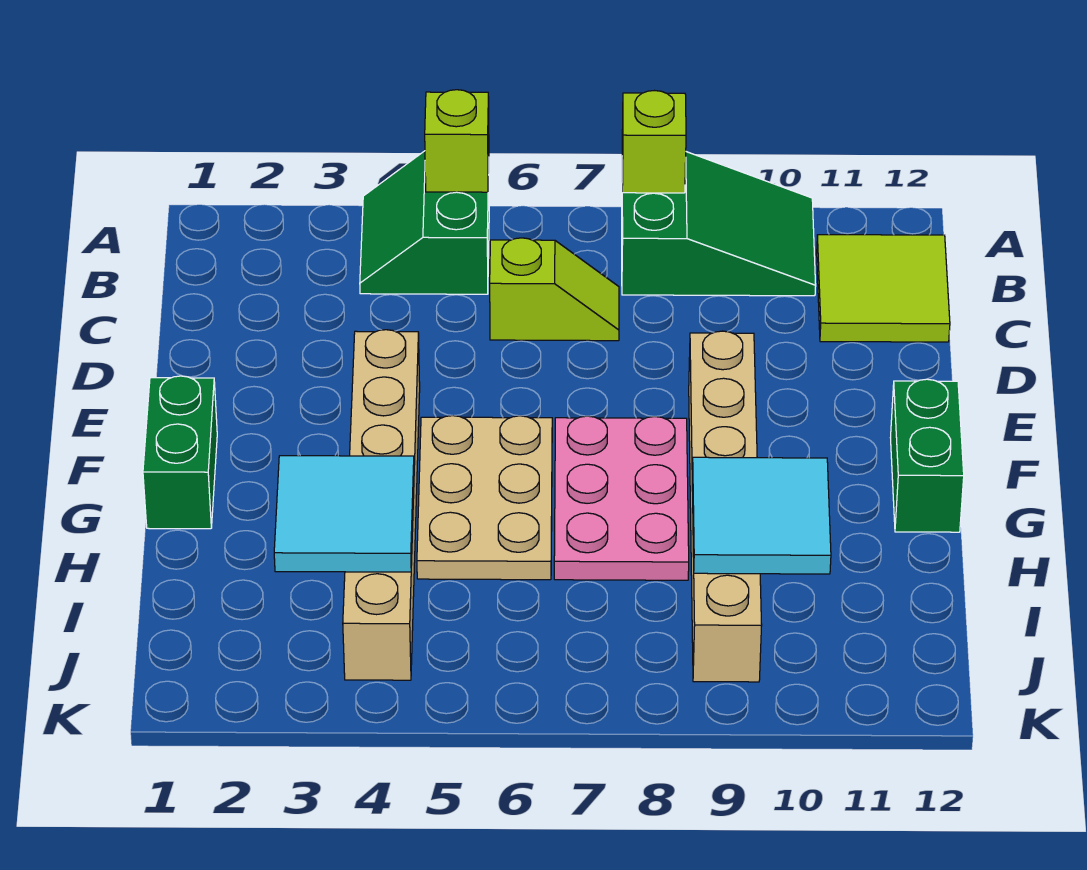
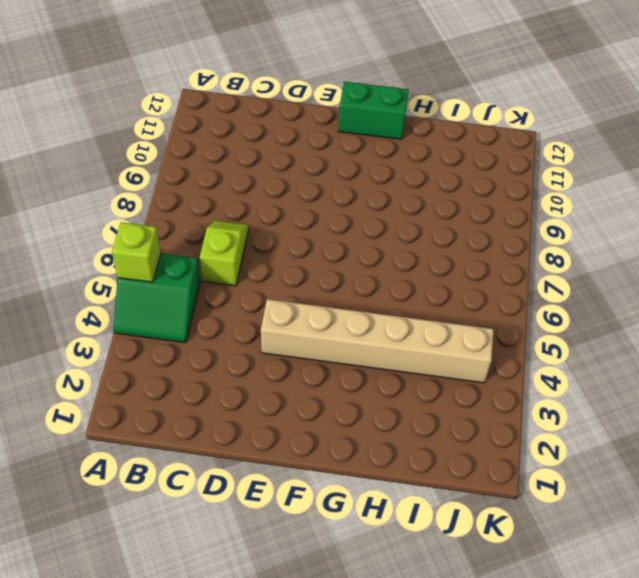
none -> green 2x3 slope [622,152,816,296]
none -> lime 2x2 tile [817,235,950,342]
none -> tan 1x6 brick [689,331,762,682]

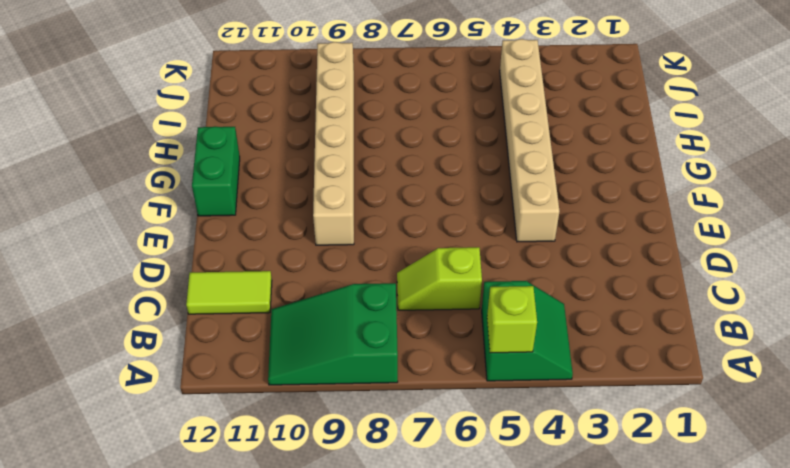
lime 1x2 tile [186,271,272,314] -> lime 2x2 tile [817,235,950,342]
none -> green 1x2 brick [143,376,217,529]
none -> tan 2x3 plate [417,416,552,580]
none -> pink 2x3 plate [554,416,689,580]

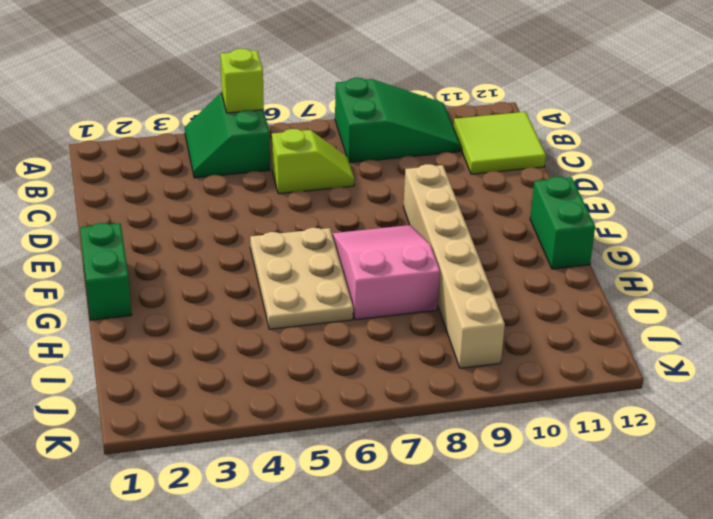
pink 2x3 slope [332,225,440,320] -> pink 2x3 plate [554,416,689,580]
none -> tan 1x6 brick [343,330,420,680]
none -> lime 1x1 brick [622,91,686,193]
none -> cyan 2x2 tile [274,456,414,572]

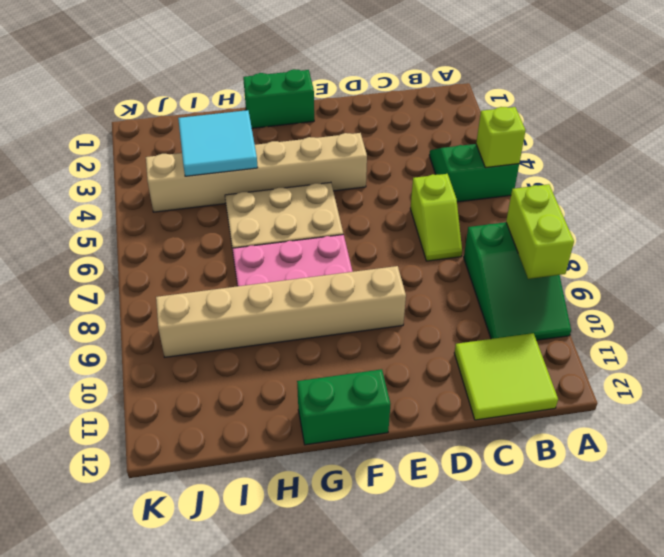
lime 1x2 brick [506,184,574,279] -> lime 1x1 brick [622,91,686,193]
none -> cyan 2x2 tile [692,457,831,574]

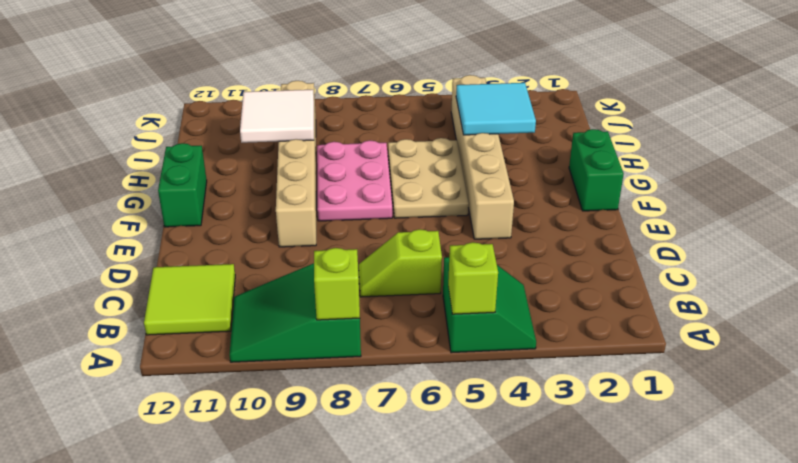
white 2x2 tile [240,90,314,143] -> cyan 2x2 tile [692,457,831,574]

